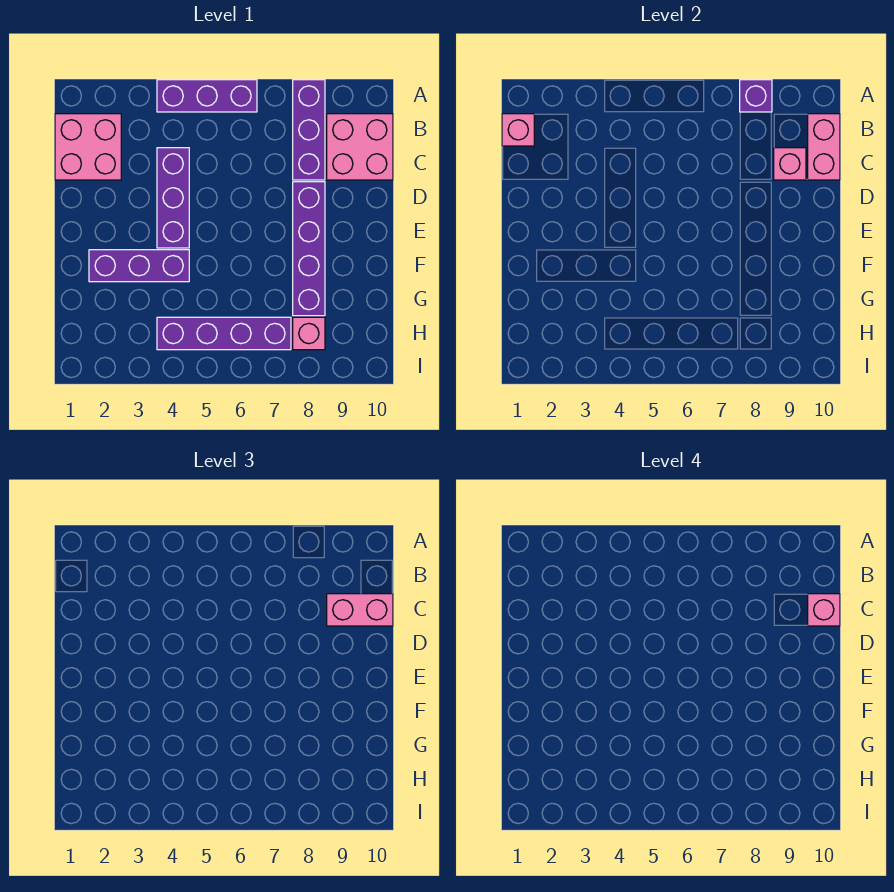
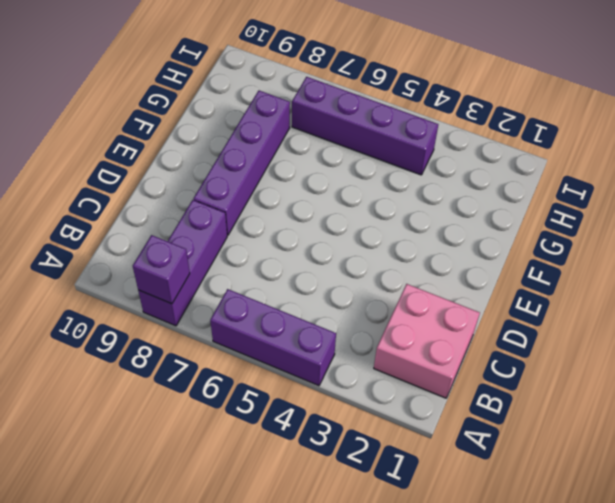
none -> pink 2x2 brick [327,114,393,180]
none -> purple 1x3 brick [157,148,189,248]
none -> purple 1x3 brick [89,250,189,282]

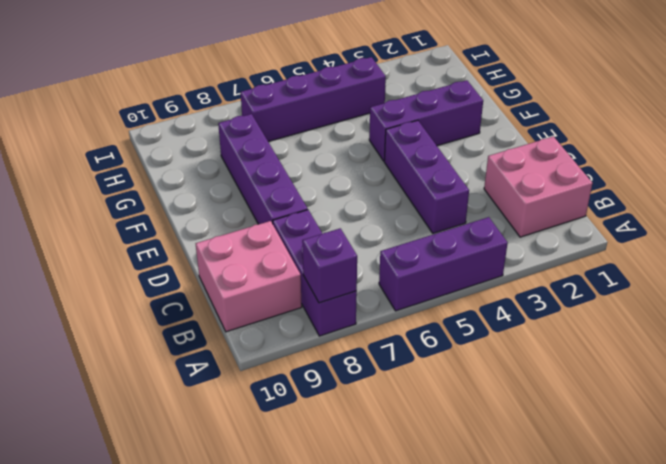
none -> pink 1x1 brick [293,317,325,350]
none -> pink 1x1 brick [502,114,534,146]
none -> pink 1x2 brick [808,114,840,180]

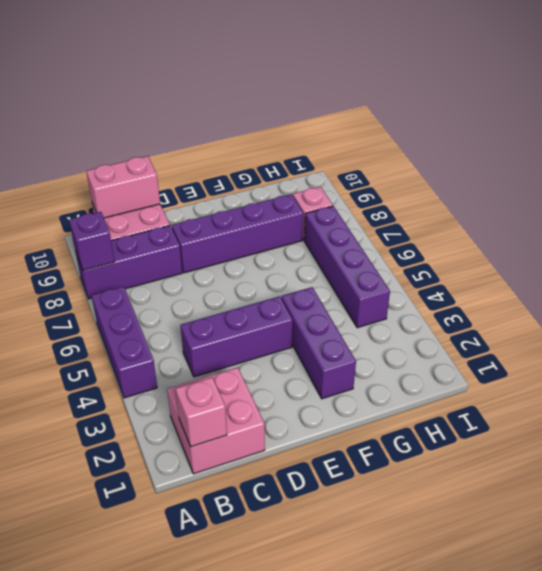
none -> pink 1x1 brick [774,148,806,180]
none -> pink 1x2 brick [327,594,393,626]
none -> pink 1x1 brick [808,594,840,626]

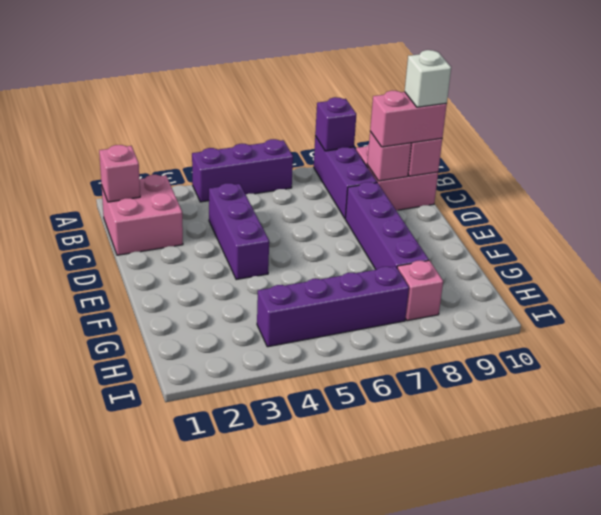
white 1x1 brick [405,50,451,107] -> pink 1x1 brick [808,594,840,626]
none -> purple 1x3 brick [89,250,189,282]

